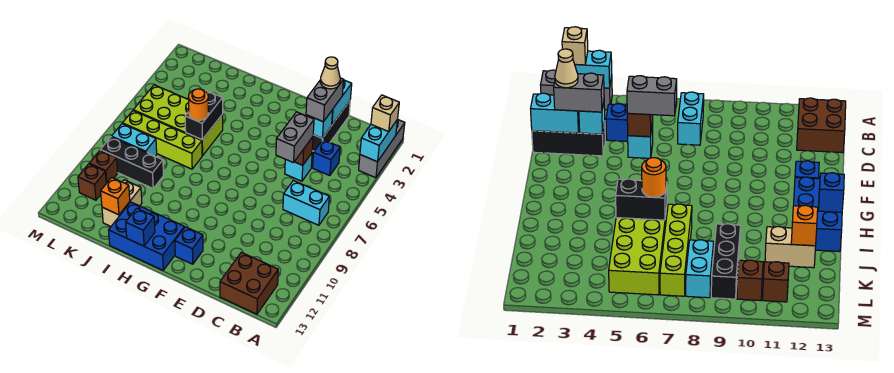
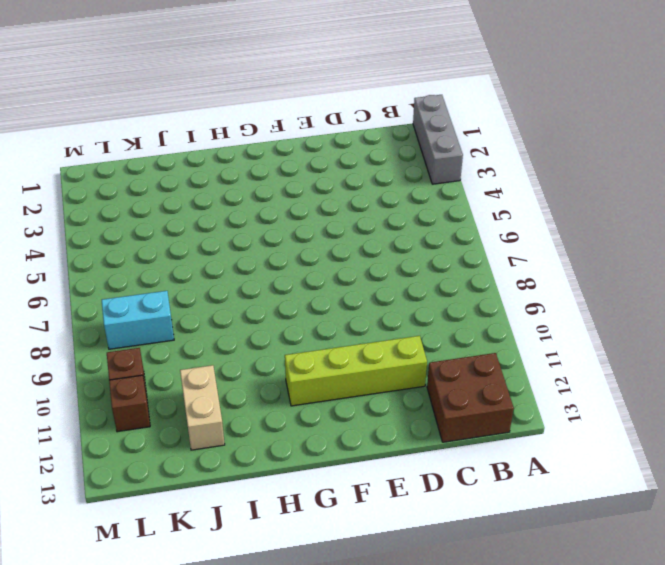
lime 1x4 brick [285,336,427,406] -> lime 1x4 brick moved to [123,111,202,169]
none -> cyan 1x2 brick [283,180,329,225]
none -> blue 1x1 brick [313,140,340,176]
none -> black 1x3 brick [312,101,350,151]

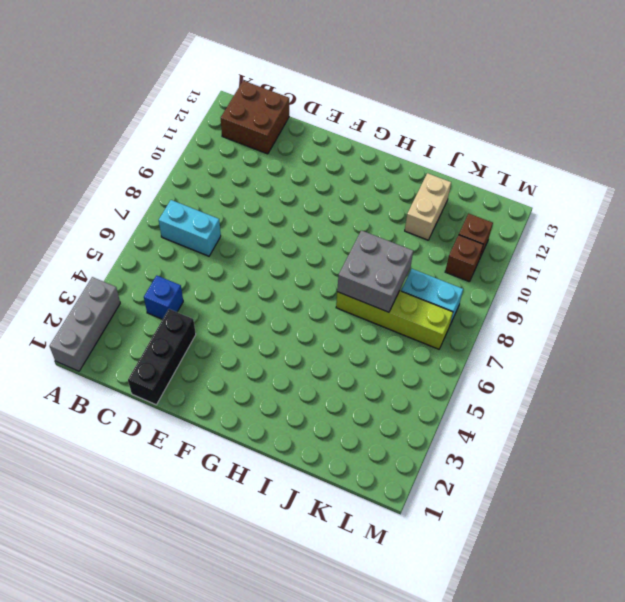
grey 2x2 brick [337,230,413,312] -> none
none -> cyan 1x1 brick [285,153,312,181]
none -> blue 1x1 brick [175,227,203,264]
none -> blue 2x3 brick [109,202,184,270]

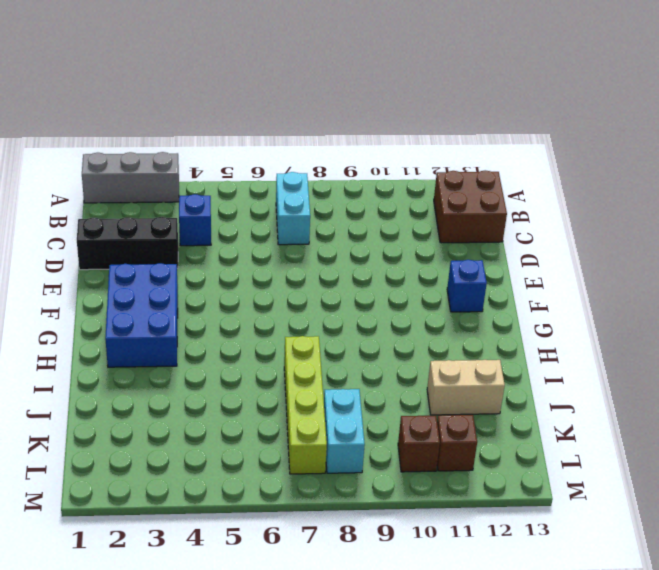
blue 2x3 brick [105,263,178,367] -> blue 2x3 brick moved to [109,202,184,270]
none -> cyan 1x1 brick [285,153,312,181]
none -> lime 2x4 brick [133,85,223,156]
none -> black 1x3 brick [101,137,164,188]

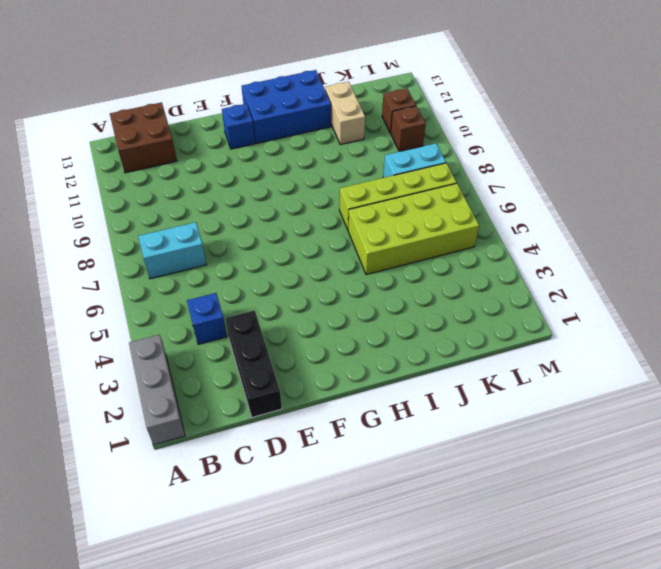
none -> cyan 1x1 brick [285,153,312,181]
none -> black 1x3 brick [101,137,164,188]
none -> cyan 1x2 brick [360,121,397,162]

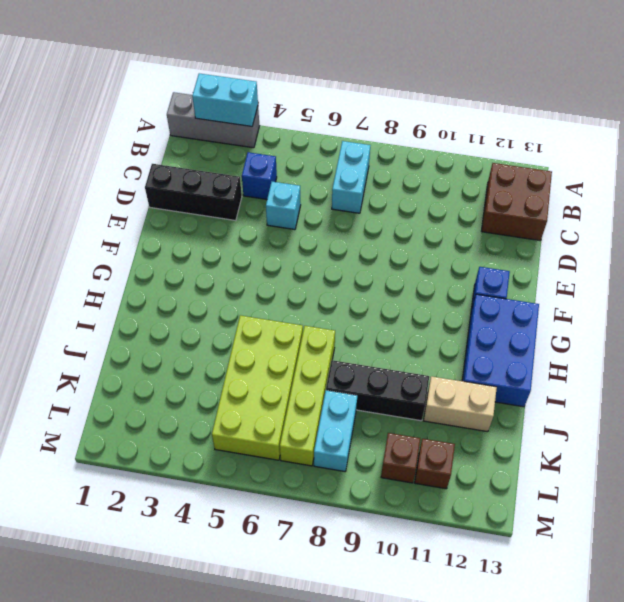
black 1x3 brick [326,360,429,421] -> black 1x3 brick turned to [101,137,164,188]
none -> cyan 1x2 brick [332,80,352,124]
none -> cyan 1x1 brick [306,110,333,138]
none -> brown 1x1 brick [295,137,313,165]

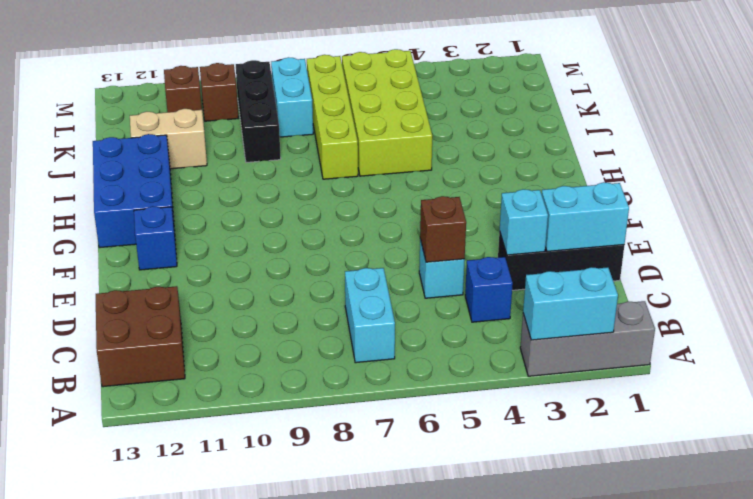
none -> blue 1x1 brick [126,208,155,246]
none -> black 1x2 brick [185,91,223,140]
none -> orange 1x1 brick [101,177,130,215]

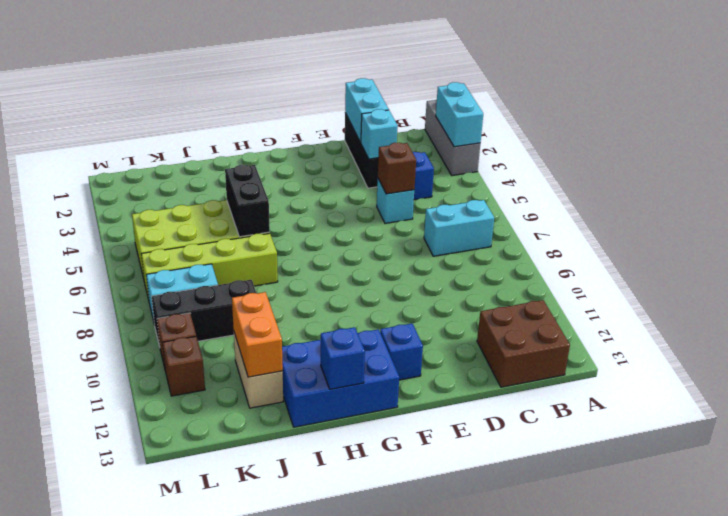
orange 1x2 brick [232,292,283,377] -> orange 1x1 brick [101,177,130,215]
none -> tan 1x1 brick [371,95,399,132]
none -> grey 1x2 brick [306,78,343,122]
none -> grey 1x2 brick [276,112,314,163]

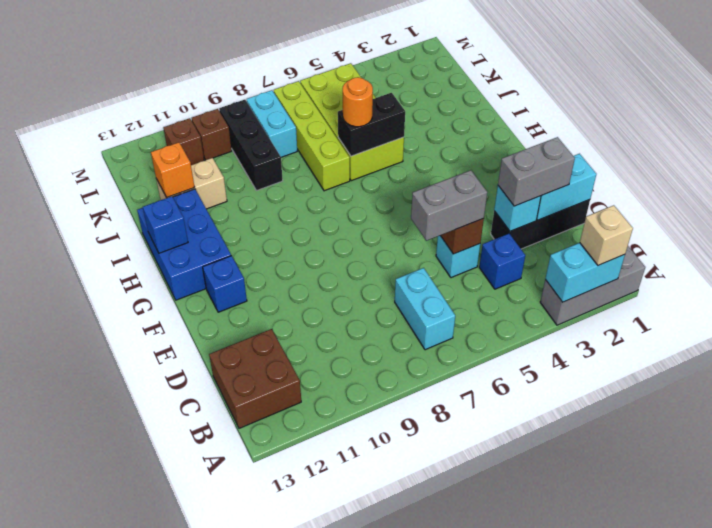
none -> tan 1x1 cone [320,57,340,89]

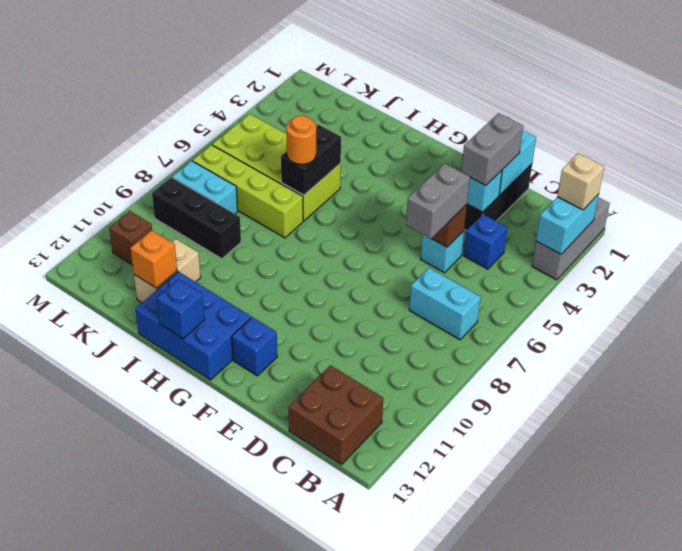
none -> brown 1x1 brick [89,150,118,183]
none -> tan 1x1 cone [320,57,340,89]

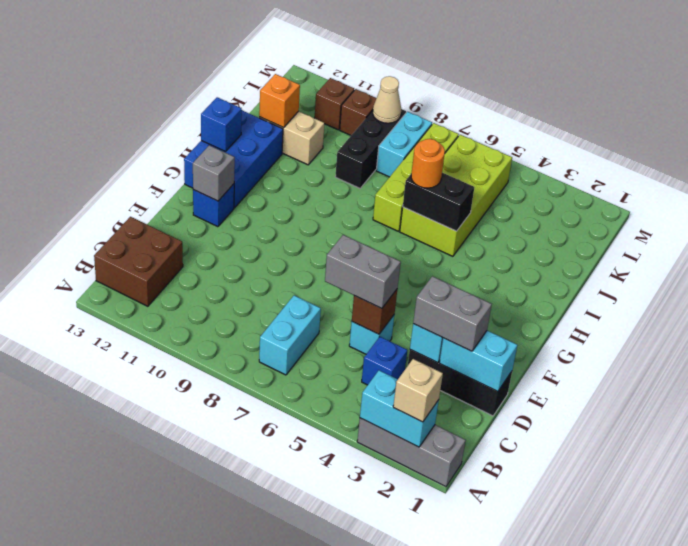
grey 1x1 brick [193,145,235,201] -> none
tan 1x1 cone [373,76,401,123] -> tan 1x1 cone moved to [320,57,340,89]

